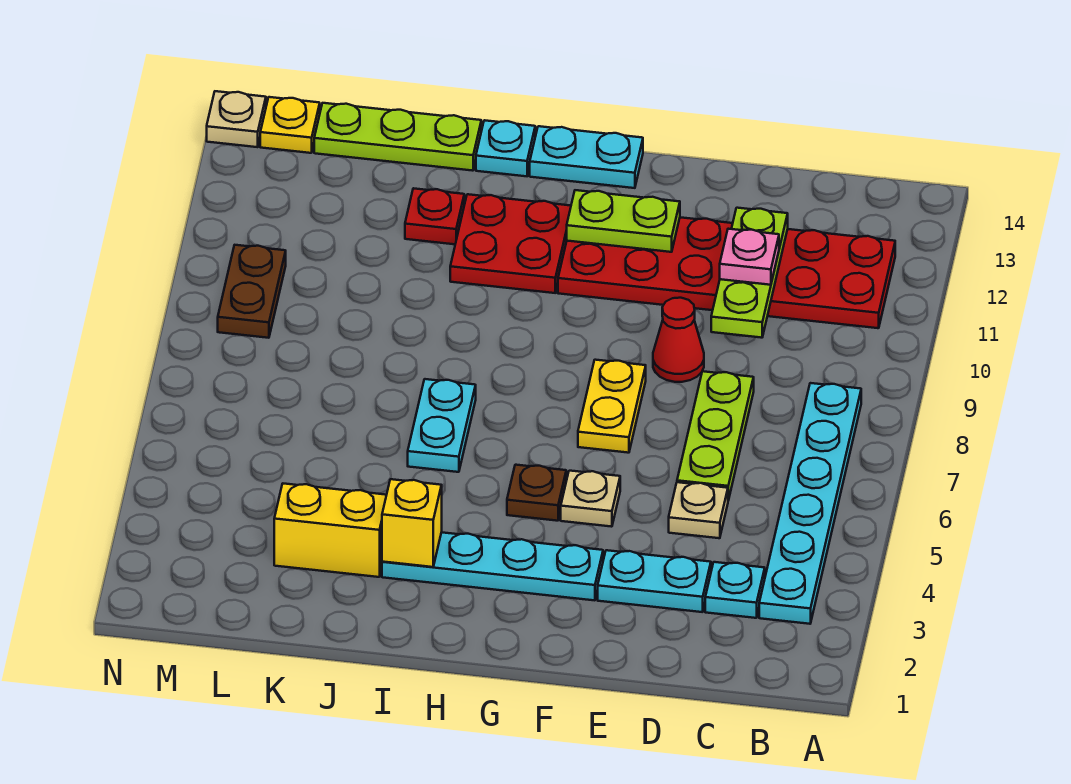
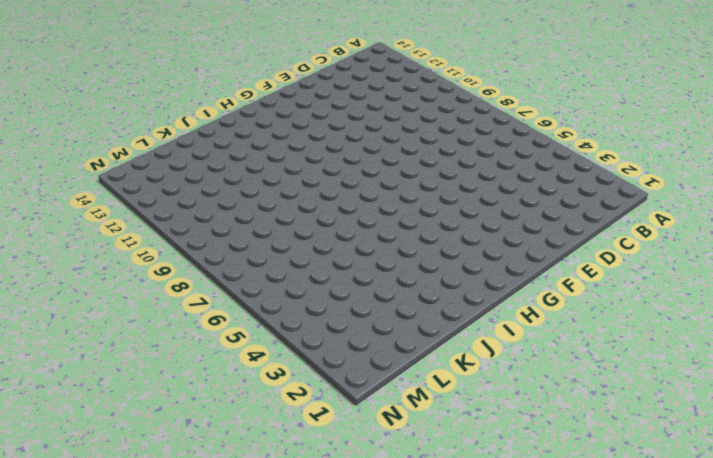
none -> cyan 1x6 plate [759,383,861,624]
none -> red 2x6 plate [558,217,895,328]
none -> cyan 1x1 plate [705,562,765,618]

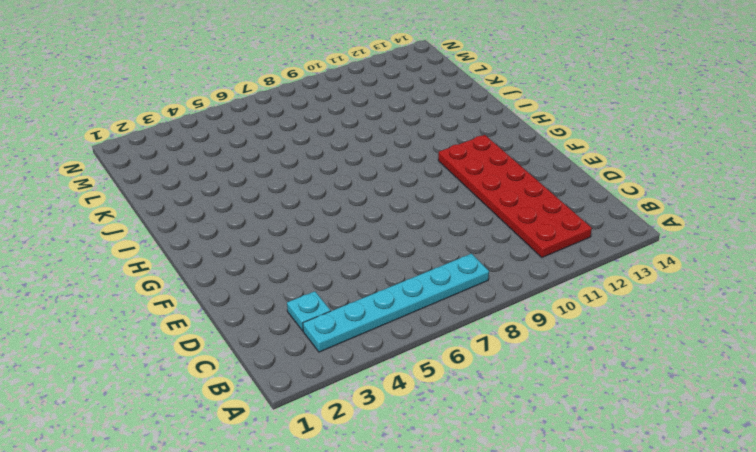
none -> cyan 1x2 plate [598,550,711,612]
none -> tan 1x1 plate [669,482,728,538]
none -> lime 1x3 plate [677,371,754,500]

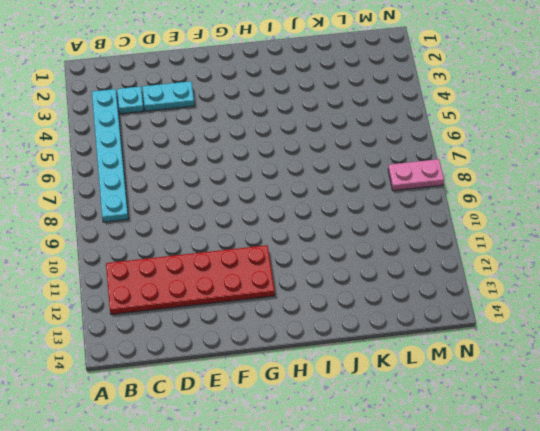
pink 1x2 plate [388,159,444,191] -> none
none -> tan 1x1 plate [669,482,728,538]
none -> lime 1x3 plate [677,371,754,500]
none -> red 1x1 cone [653,298,704,382]

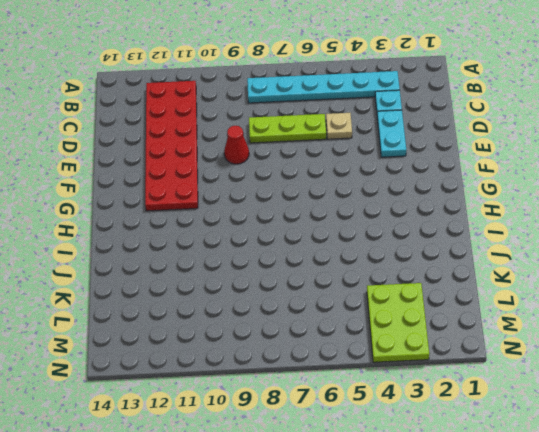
lime 2x3 plate [367,283,429,362] -> none
none -> cyan 1x4 plate [382,532,603,600]
none -> tan 1x1 plate [561,471,620,527]
none -> yellow 1x2 plate [578,360,646,453]

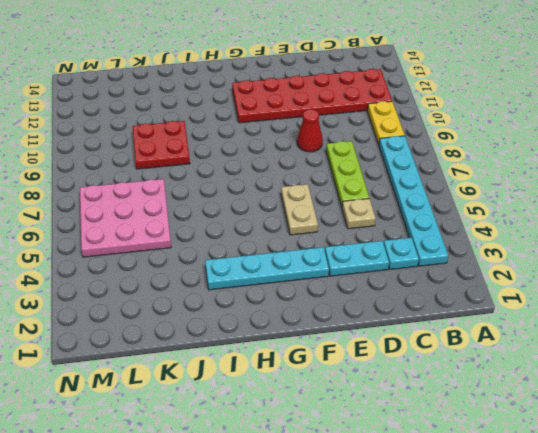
yellow 1x2 plate [367,101,405,144] -> yellow 1x2 plate moved to [578,360,646,453]
tan 1x2 plate [281,184,318,235] -> tan 1x1 plate [561,471,620,527]
red 2x2 plate [133,121,190,169] -> red 2x2 plate moved to [450,194,571,293]
pink 3x3 plate [80,179,171,257] -> none
none -> brown 1x1 plate [507,465,566,521]
none -> cyan 1x2 plate [530,126,643,188]
none -> cyan 1x2 plate [408,379,476,472]

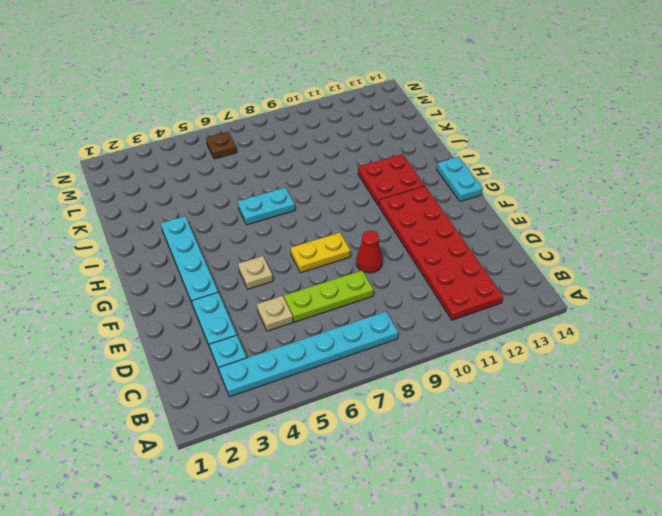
brown 1x1 plate [206,132,236,159] -> brown 1x1 plate moved to [507,465,566,521]
none -> cyan 1x1 plate [476,120,535,176]
none -> yellow 1x2 brick [274,484,386,577]
none -> red 1x1 plate [405,188,464,244]

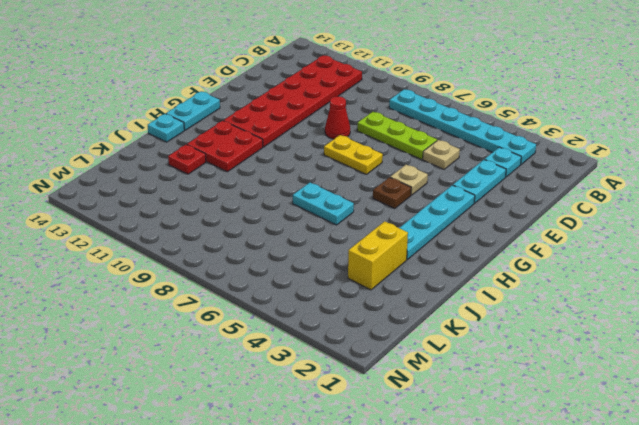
none -> lime 1x3 plate [314,103,481,171]
none -> brown 1x2 plate [218,245,286,338]
none -> yellow 1x1 plate [260,97,320,153]

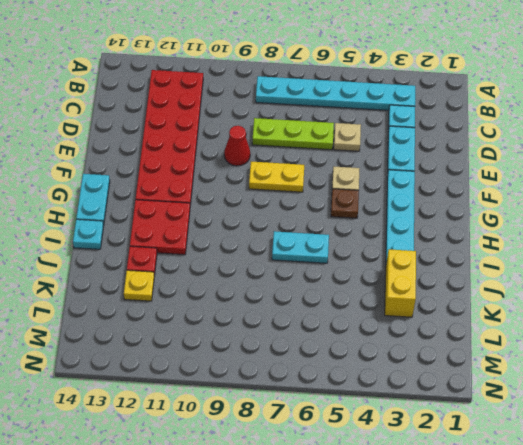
yellow 1x1 plate [124,270,154,301] -> yellow 1x1 plate moved to [260,97,320,153]
none -> lime 1x3 plate [314,103,481,171]
none -> brown 1x2 plate [218,245,286,338]
none -> tan 1x1 plate [207,91,266,147]

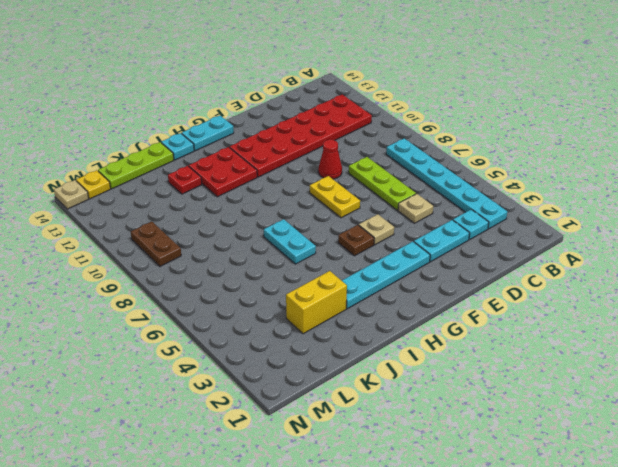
none -> lime 1x3 plate [711,208,788,338]
none -> lime 1x2 plate [567,190,680,252]
none -> yellow 1x1 brick [382,479,442,567]

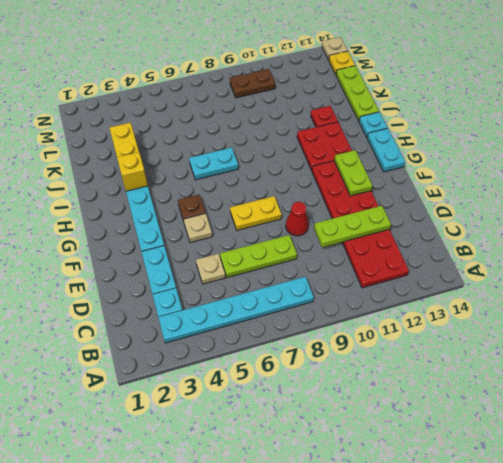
none -> pink 1x1 plate [720,229,779,285]

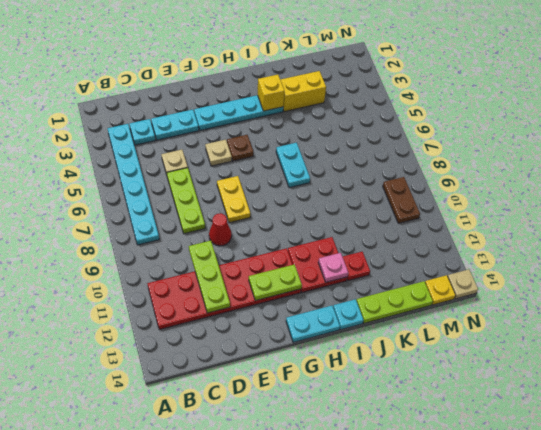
pink 1x1 plate [318,253,348,282] -> pink 1x1 plate moved to [720,229,779,285]

